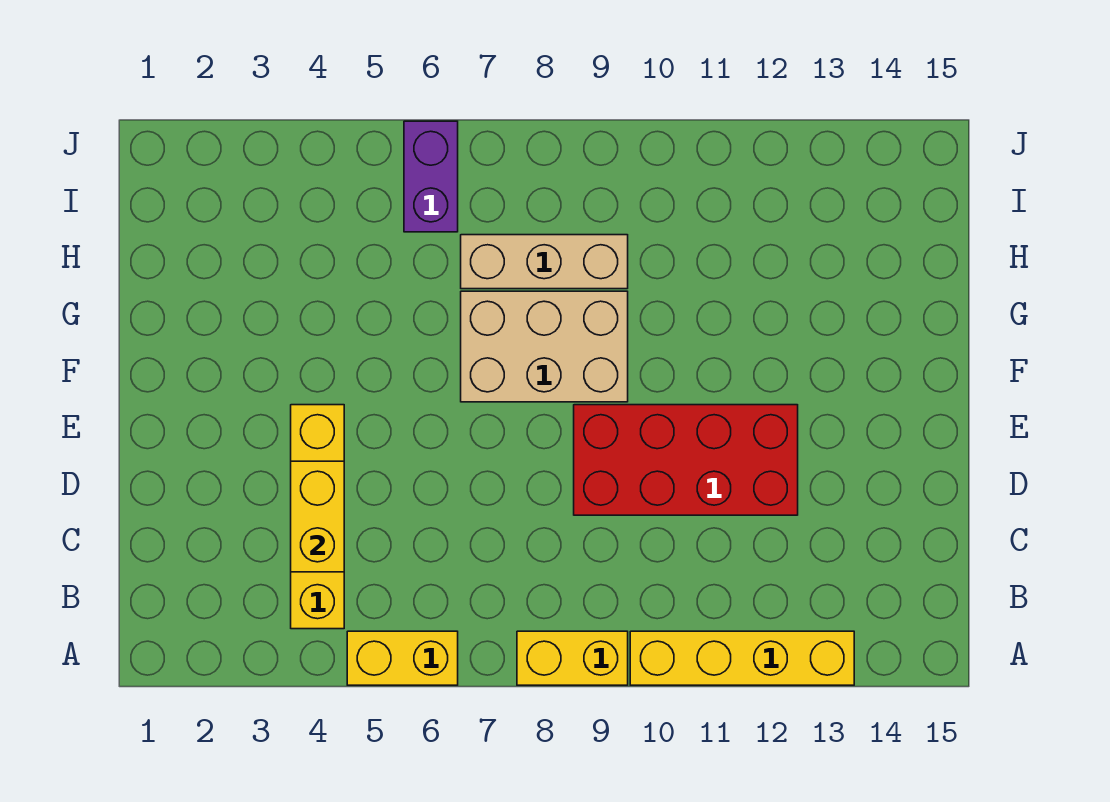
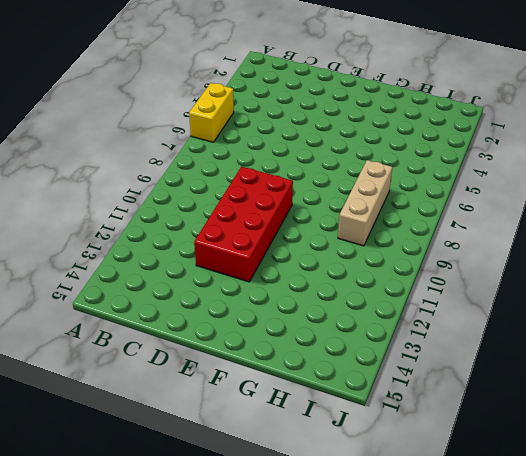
none -> yellow 1x2 brick [517,631,628,685]
none -> yellow 1x4 brick [630,631,854,685]

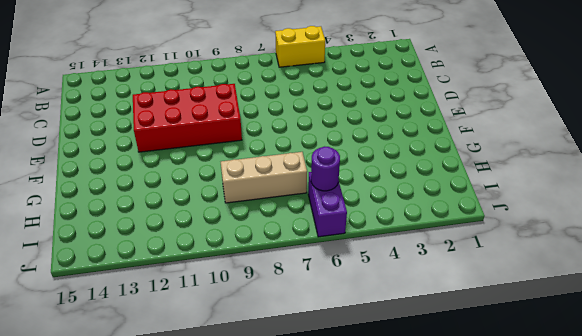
purple 1x1 round brick [311,146,340,191] -> none
none -> yellow 1x2 brick [517,631,628,685]
none -> yellow 1x4 brick [630,631,854,685]

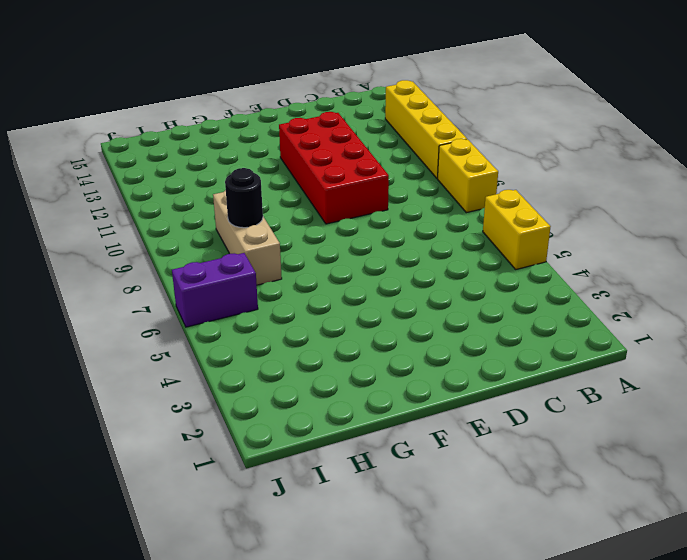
black 1x1 round brick [225,168,263,228] -> none
none -> yellow 1x4 brick [291,405,344,629]
none -> tan 2x3 brick [461,291,628,402]

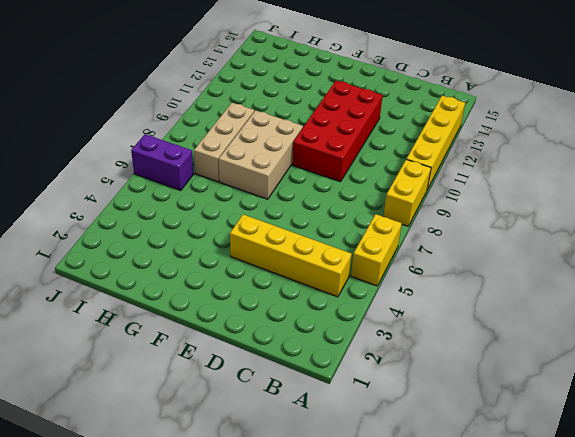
none -> yellow 1x2 brick [291,461,344,572]

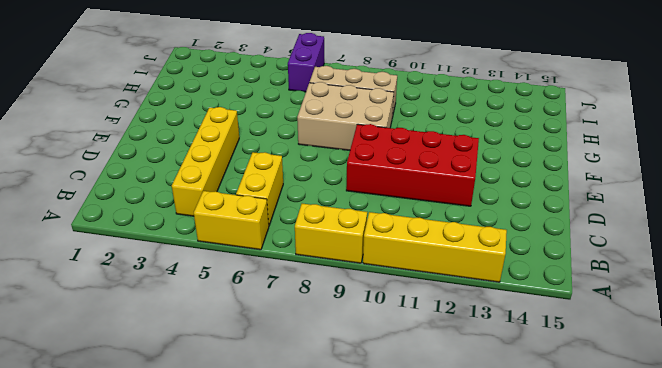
yellow 1x2 brick [236,152,283,225] -> yellow 1x2 brick moved to [291,461,344,572]

